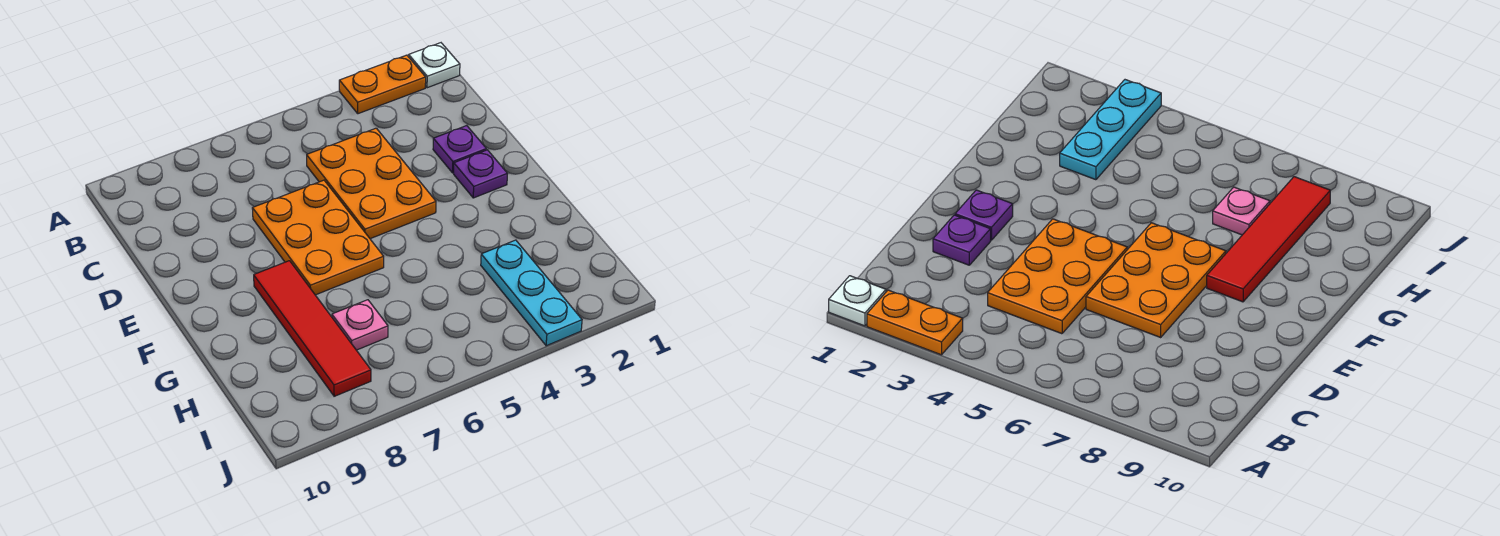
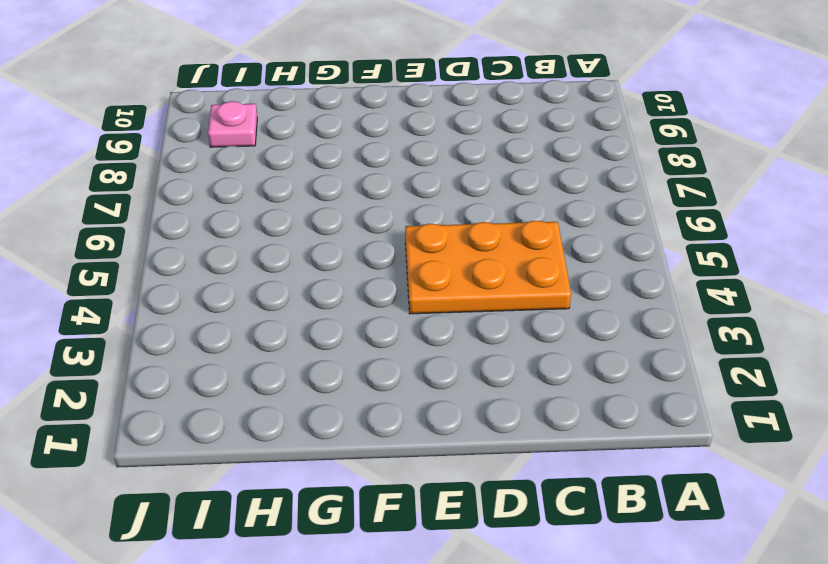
pink 1x1 plate [208,101,257,147] -> pink 1x1 plate moved to [332,300,388,350]
none -> white 1x1 plate [409,43,460,88]
none -> orange 1x2 plate [339,55,426,114]

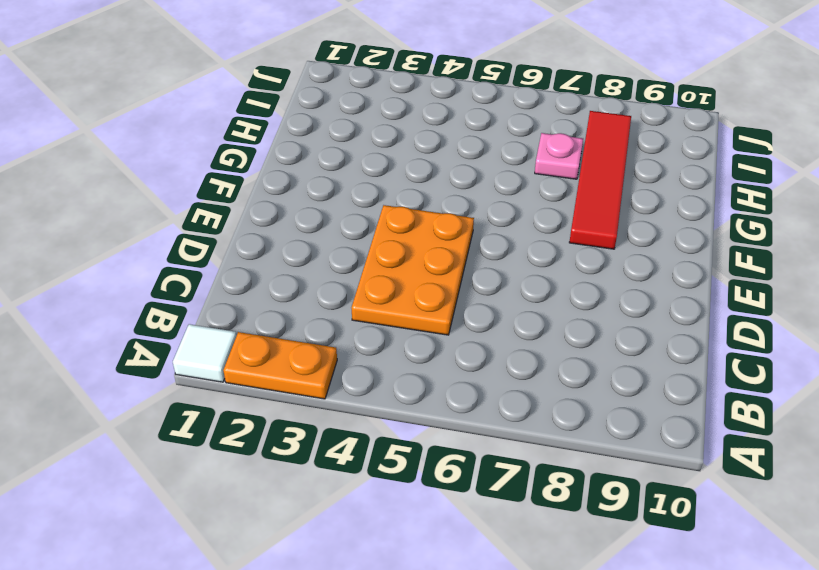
white 1x1 tile [173,324,236,382] -> white 1x1 plate [409,43,460,88]
none -> purple 1x1 plate [433,126,486,173]
none -> orange 2x3 plate [252,180,384,295]

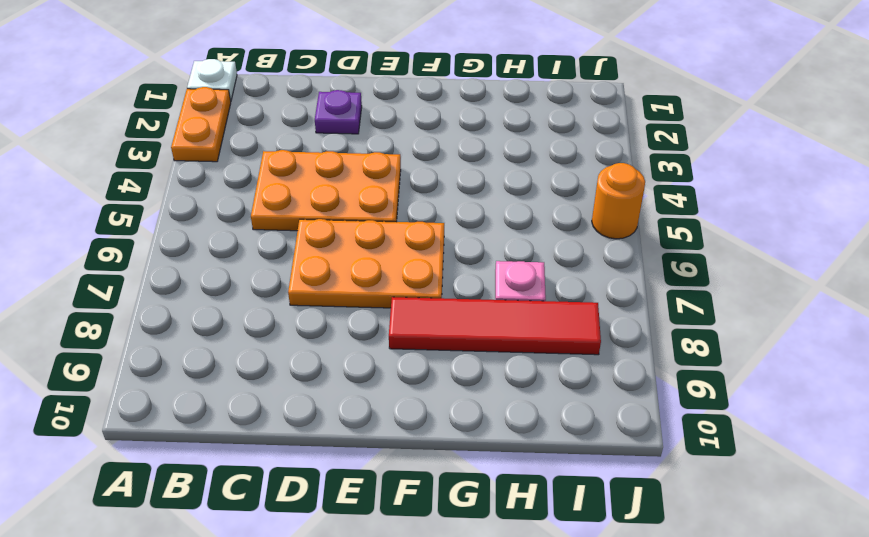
orange 1x1 round brick [592,163,645,239] -> none
none -> purple 1x1 plate [454,150,508,198]
none -> cyan 1x3 plate [481,240,582,346]

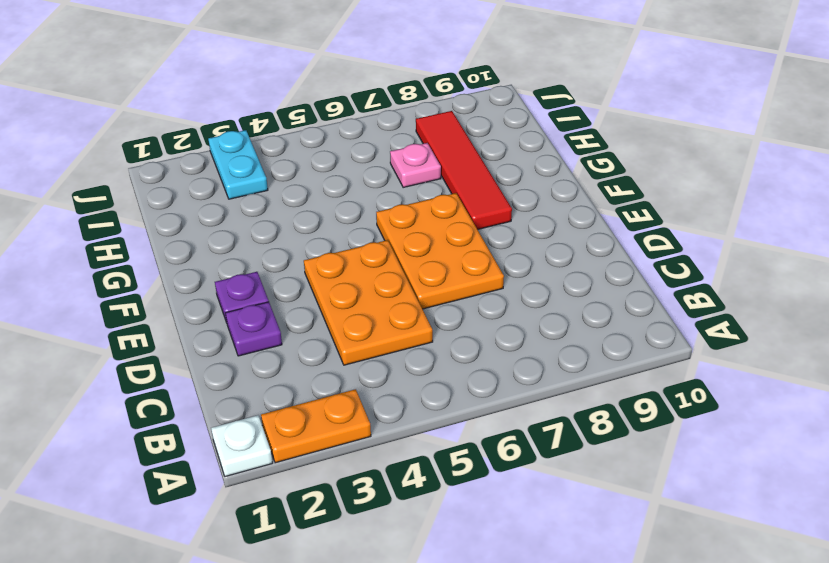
cyan 1x2 plate [208,130,268,199] -> cyan 1x3 plate [481,240,582,346]

